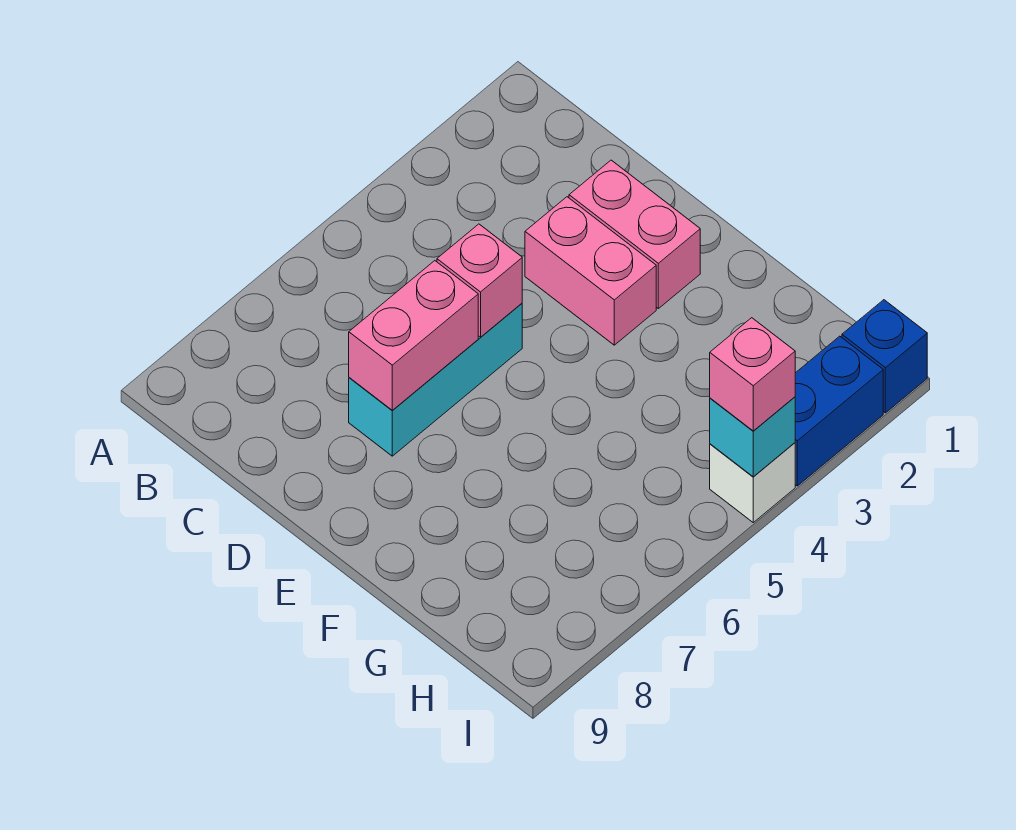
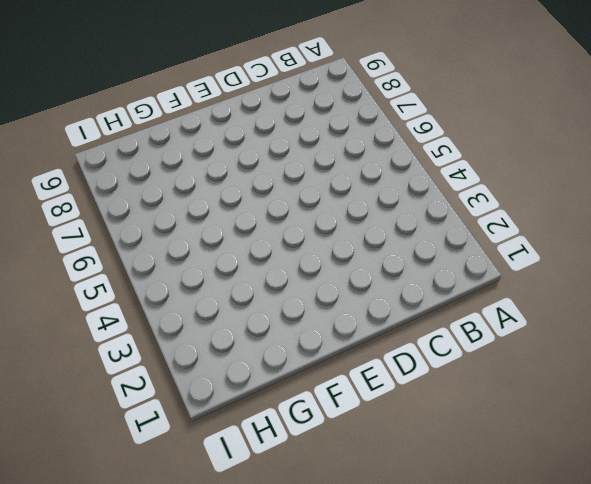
none -> pink 1x2 brick [569,160,700,309]
none -> pink 1x2 brick [525,197,656,345]

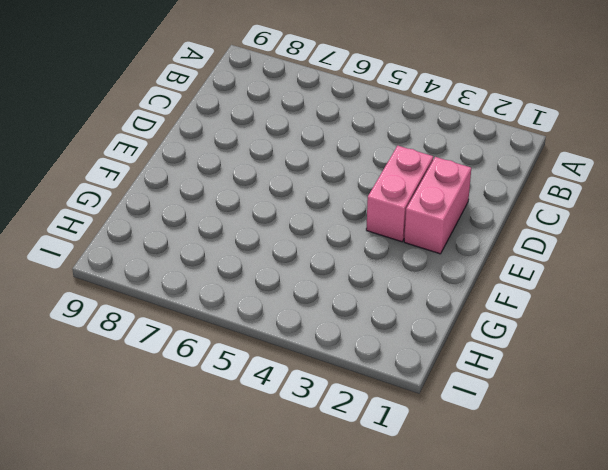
none -> cyan 1x3 brick [349,303,522,456]
none -> blue 1x1 brick [842,300,927,413]

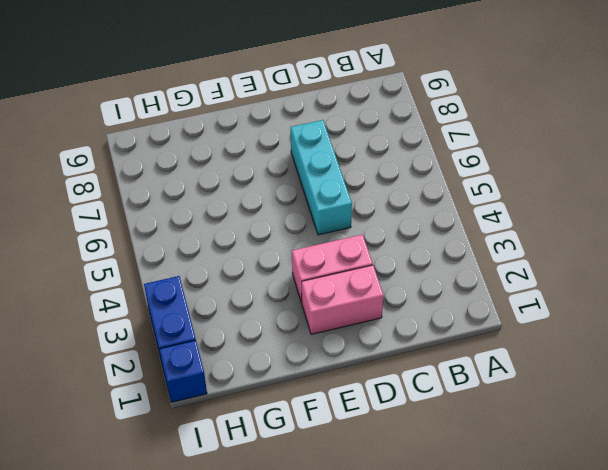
none -> white 1x1 brick [710,443,795,522]
none -> pink 1x1 brick [437,224,522,337]

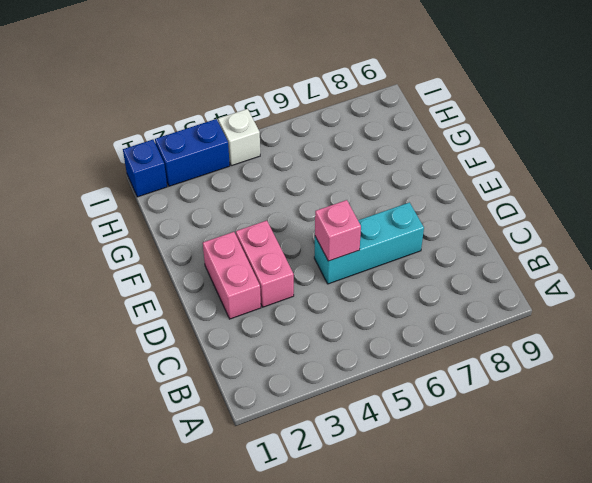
none -> pink 1x2 brick [349,261,478,410]
none -> cyan 1x1 brick [710,397,795,477]

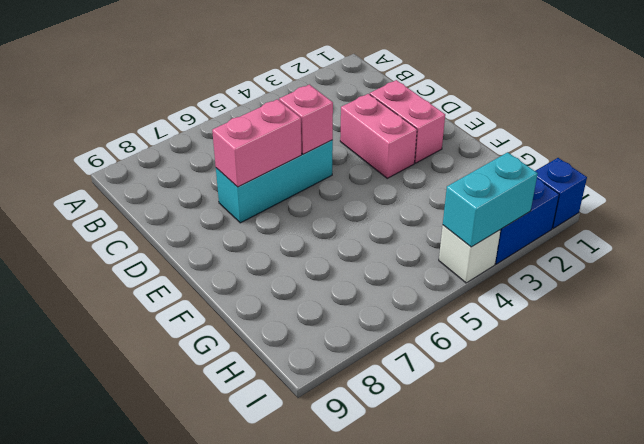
cyan 1x2 brick [443,152,538,247] -> cyan 1x1 brick [710,397,795,477]
none -> pink 1x1 brick [710,318,795,431]

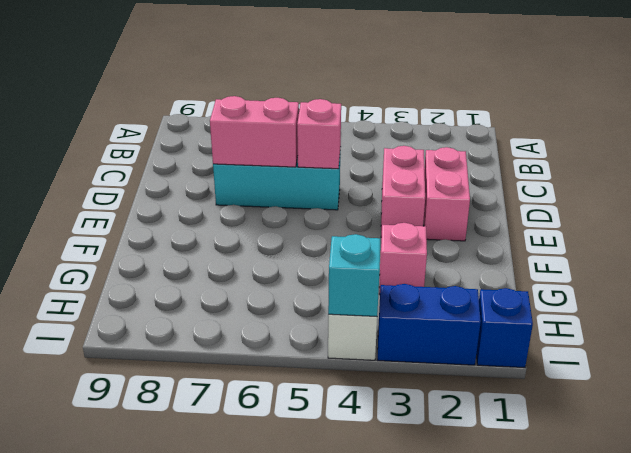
pink 1x1 brick [379,223,427,294] -> pink 1x1 brick moved to [710,318,795,431]

